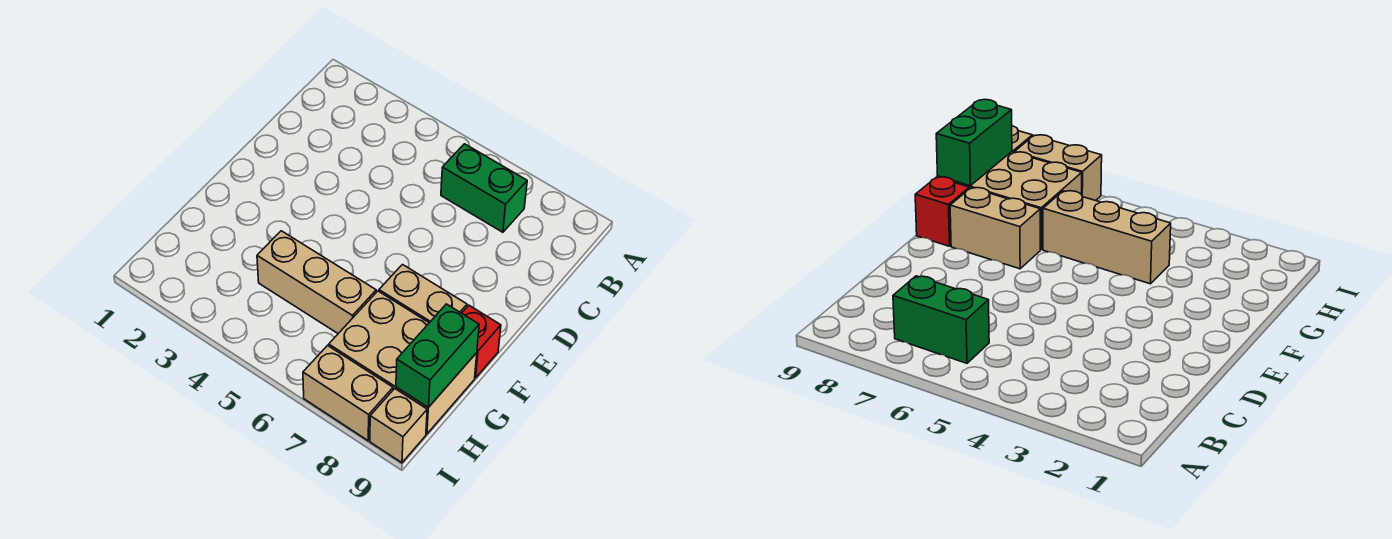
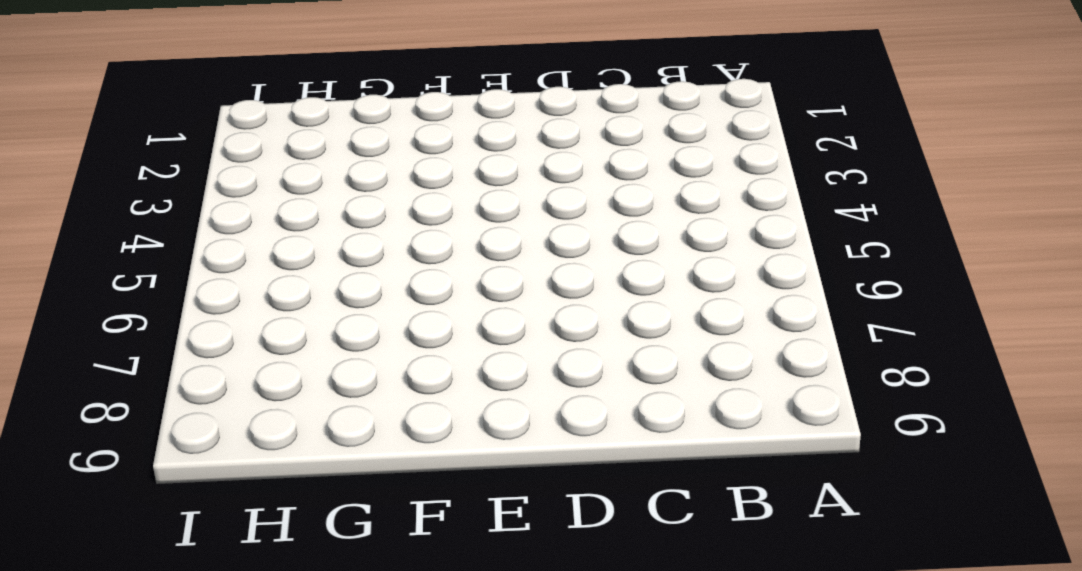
none -> green 1x2 brick [441,144,527,232]
none -> tan 1x2 brick [379,265,467,323]

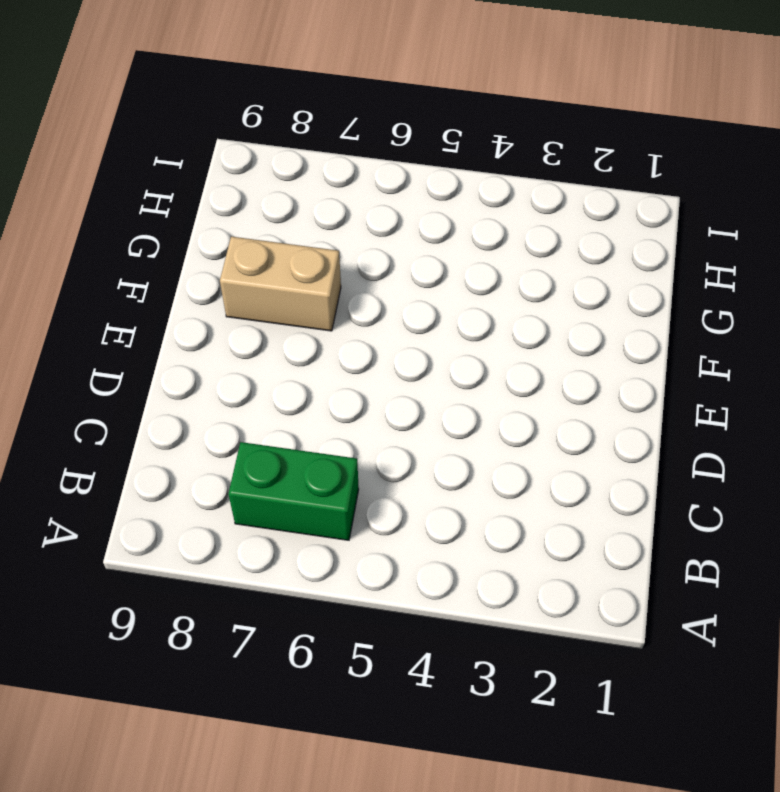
none -> red 1x1 brick [462,305,501,378]
none -> tan 1x3 brick [257,231,376,333]

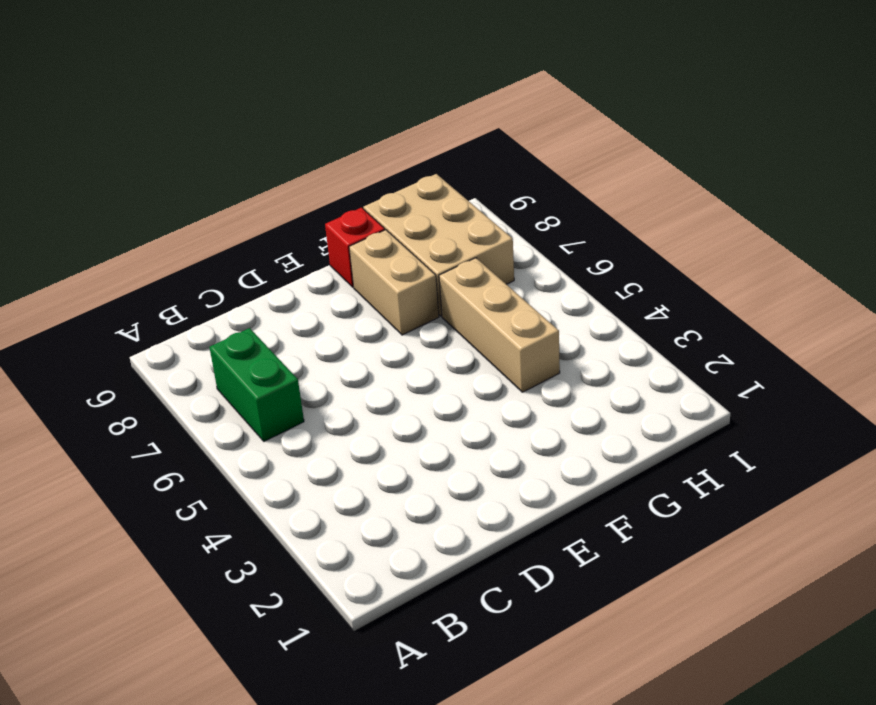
none -> tan 1x2 brick [303,346,393,441]
none -> tan 1x1 brick [370,389,427,463]

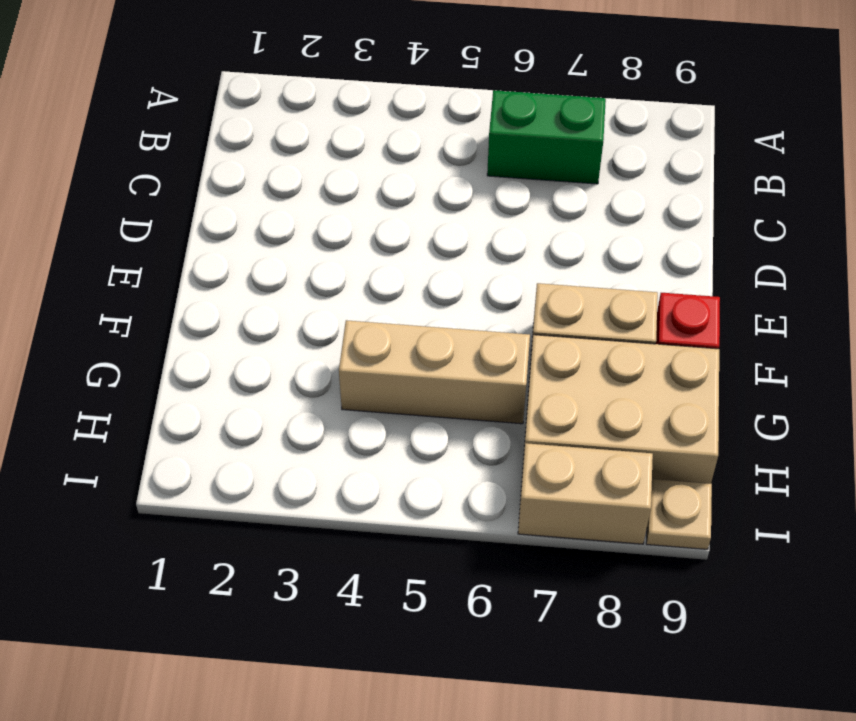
tan 1x1 plate [646,479,712,549] -> tan 1x1 brick [370,389,427,463]
none -> green 1x2 brick [396,304,479,407]

